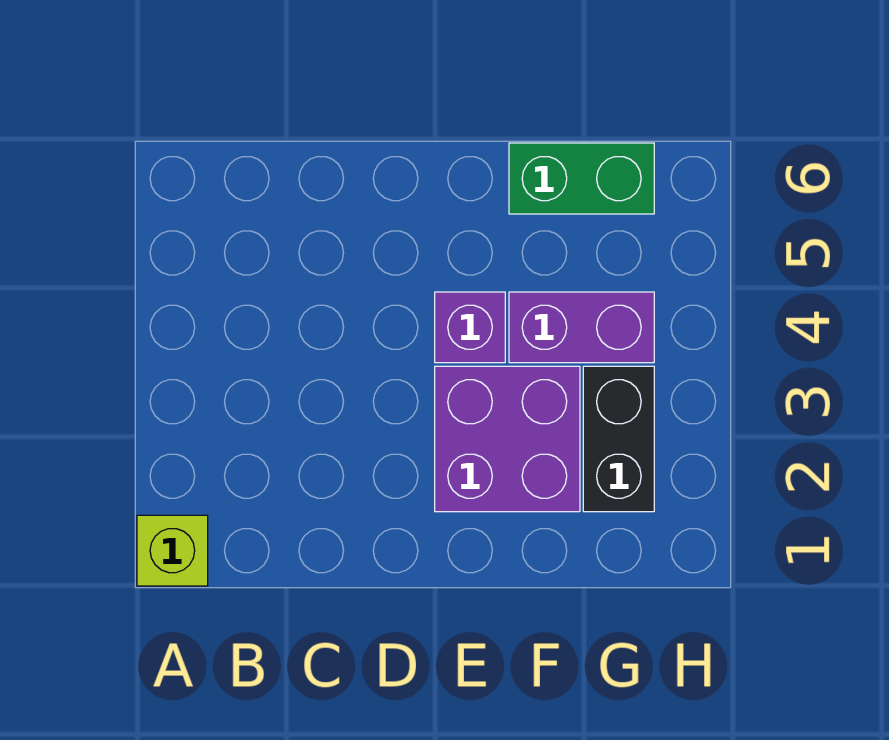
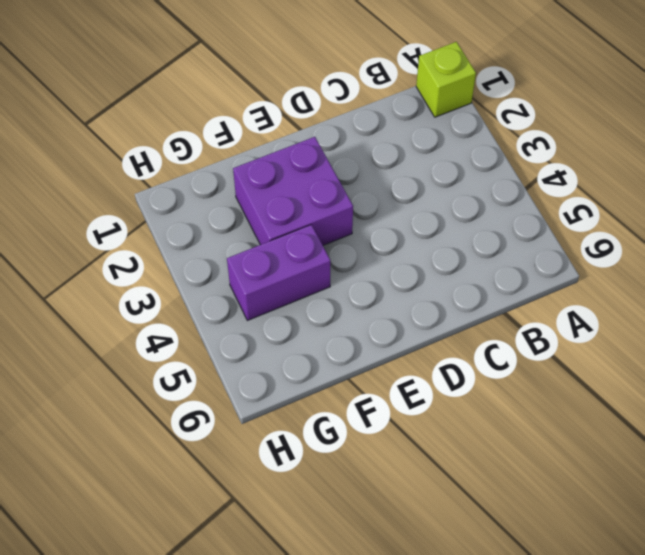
none -> purple 1x1 brick [435,292,505,363]
none -> green 1x2 brick [509,143,654,214]

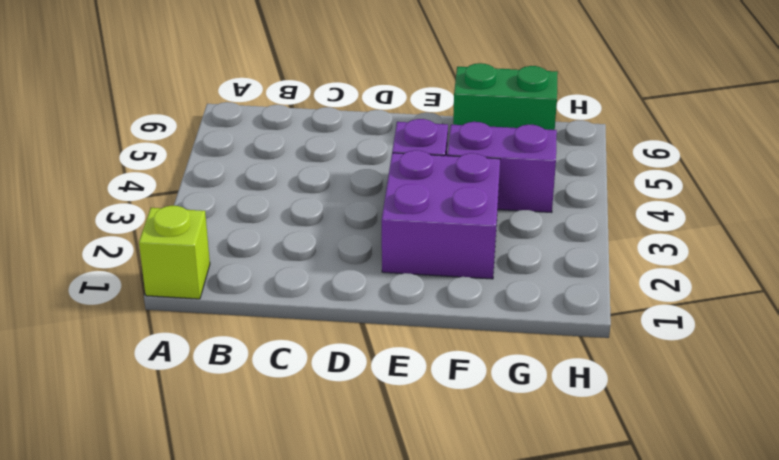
none -> black 1x2 brick [583,366,654,512]

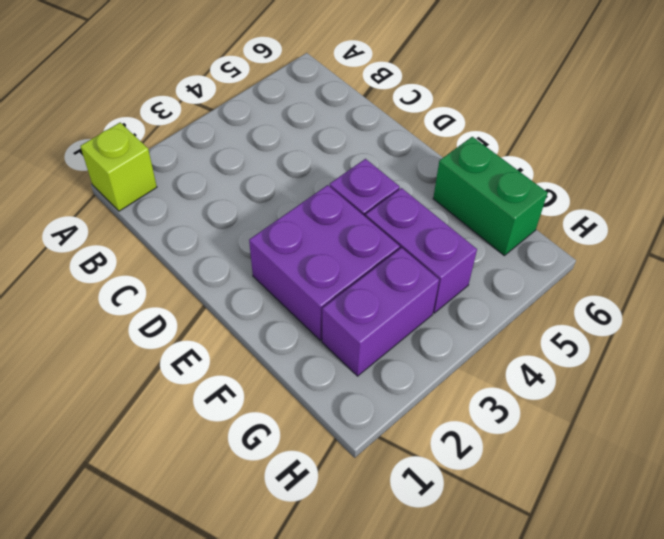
purple 1x2 brick [322,248,439,376] -> black 1x2 brick [583,366,654,512]

